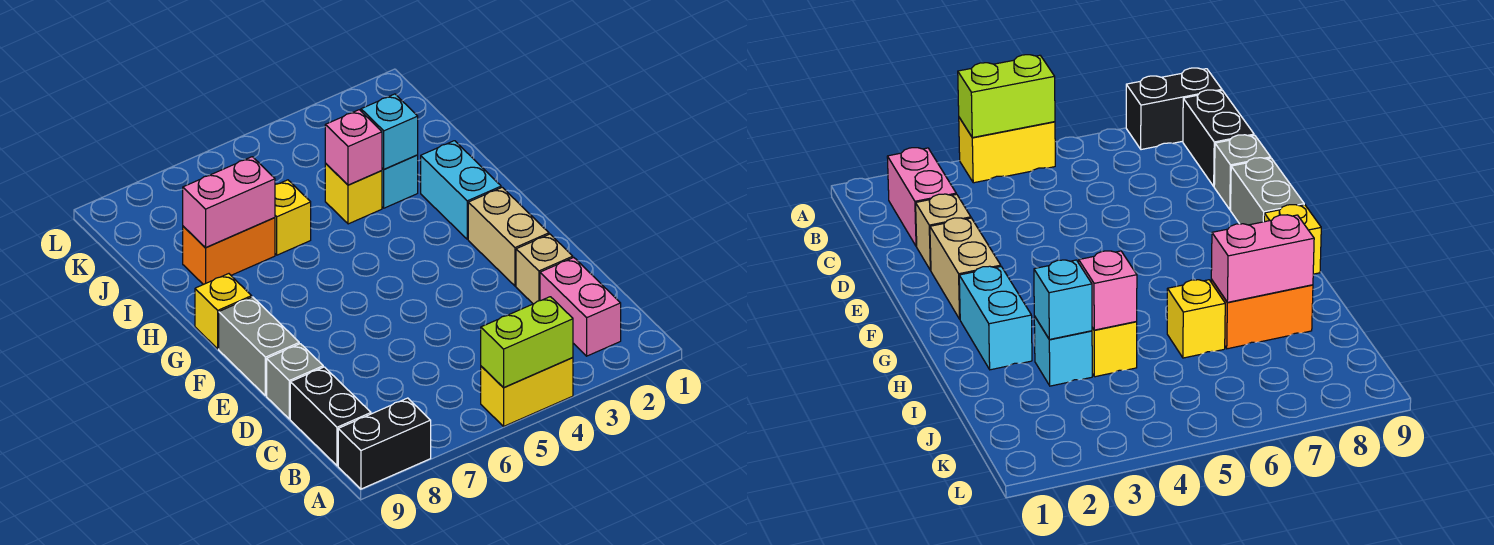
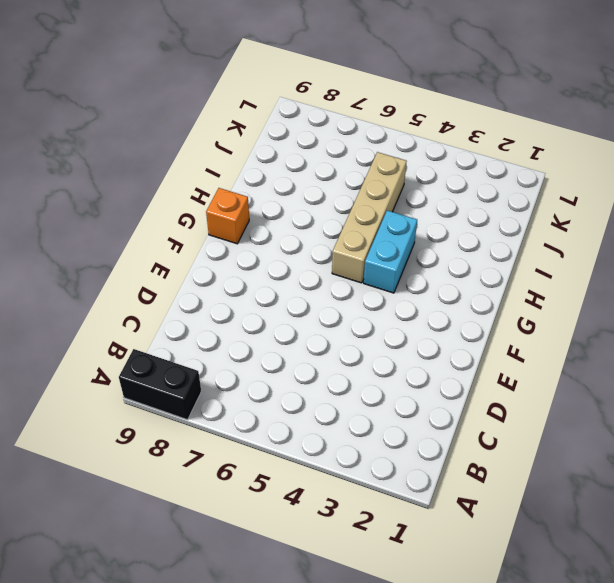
cyan 1x2 brick [364,210,417,293] -> cyan 1x2 brick moved to [421,141,501,239]
tan 1x4 brick [332,152,407,283] -> none
orange 1x1 brick [206,188,249,244] -> yellow 1x1 brick [195,274,252,349]
none -> yellow 1x2 brick [481,357,573,426]
none -> pink 1x2 brick [540,258,621,356]
none -> black 1x2 brick [290,367,371,466]

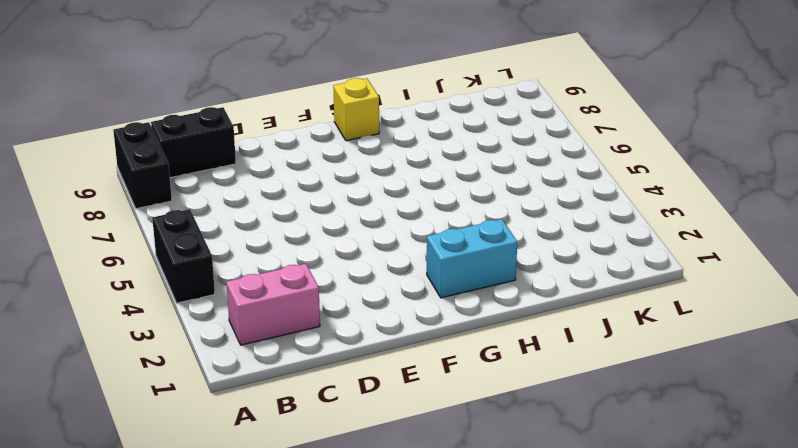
black 1x2 brick [152,209,215,303] -> yellow 1x2 brick [481,357,573,426]
none -> tan 1x1 brick [516,234,573,304]
none -> grey 1x1 brick [267,344,323,419]
none -> tan 1x2 brick [468,187,549,286]

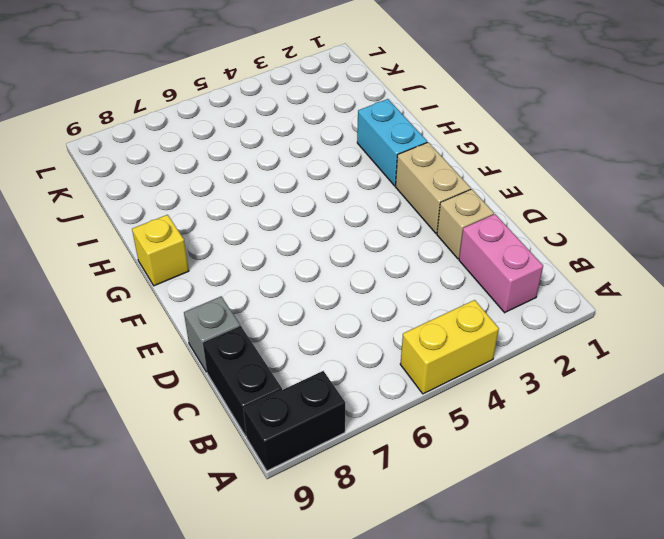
none -> grey 1x2 brick [219,297,299,396]
none -> cyan 1x1 brick [382,155,418,208]
none -> yellow 1x1 brick [325,164,382,224]

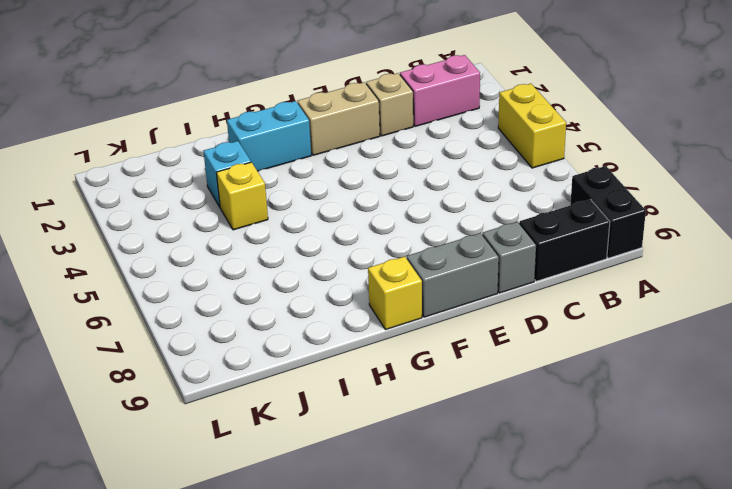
none -> yellow 1x1 brick [275,180,311,255]
none -> orange 1x2 brick [183,218,275,285]
none -> lime 1x2 brick [481,297,573,388]

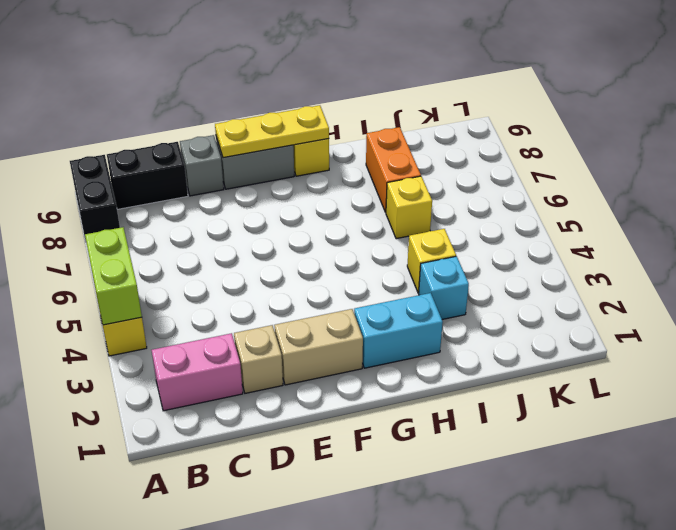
yellow 1x3 plate [215,105,329,158] -> none
none -> cyan 1x1 brick [361,94,418,169]
none -> pink 1x1 brick [325,110,382,185]
none -> pink 1x2 brick [183,157,275,247]

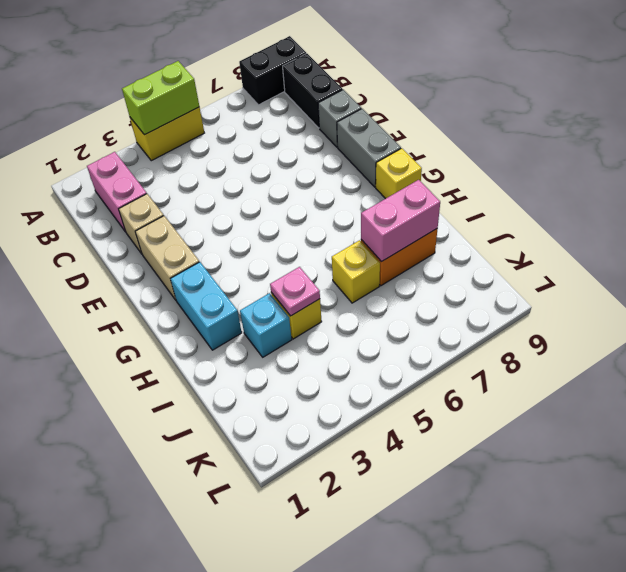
pink 1x1 plate [270,267,320,316] -> pink 1x1 brick [325,110,382,185]
none -> cyan 1x1 brick [361,94,418,169]

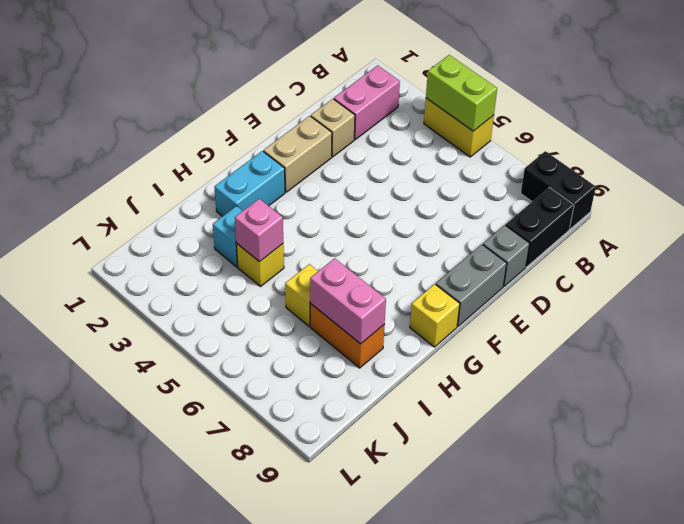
none -> cyan 1x1 brick [361,94,418,169]

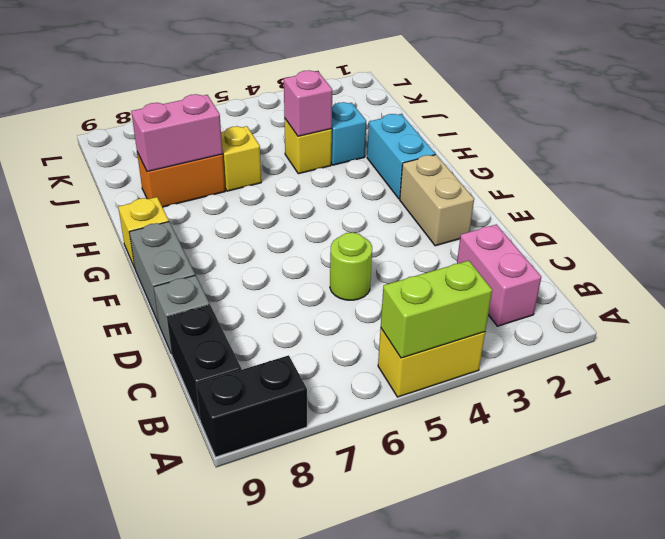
lime 1x1 round brick [330,232,372,300] -> none
none -> tan 1x1 brick [516,234,573,304]
none -> cyan 1x1 brick [361,94,418,169]

